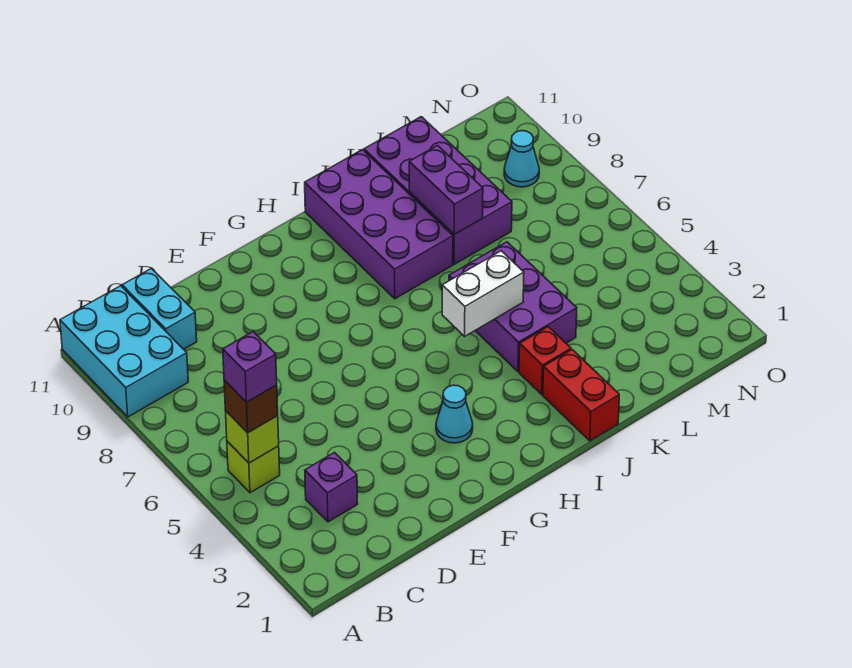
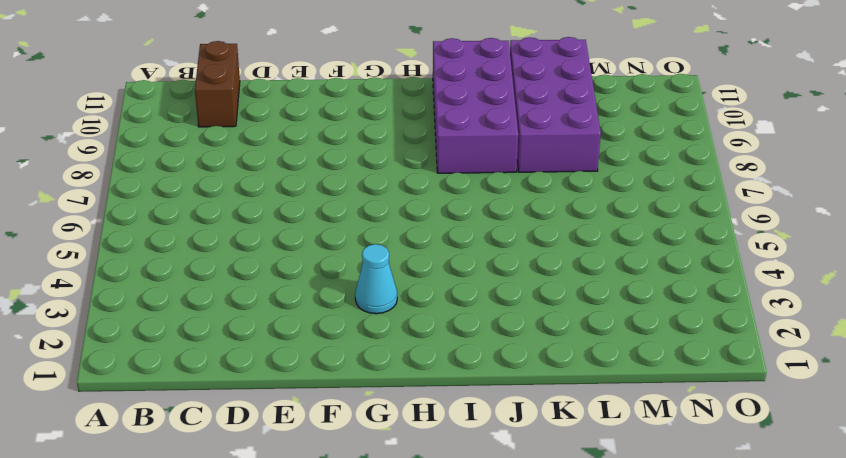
brown 1x2 brick [195,41,240,127] -> cyan 1x2 brick [122,268,197,349]
none -> cyan 2x3 brick [60,286,188,417]
none -> lime 1x1 brick [227,441,280,493]
none -> purple 1x1 brick [305,453,358,522]

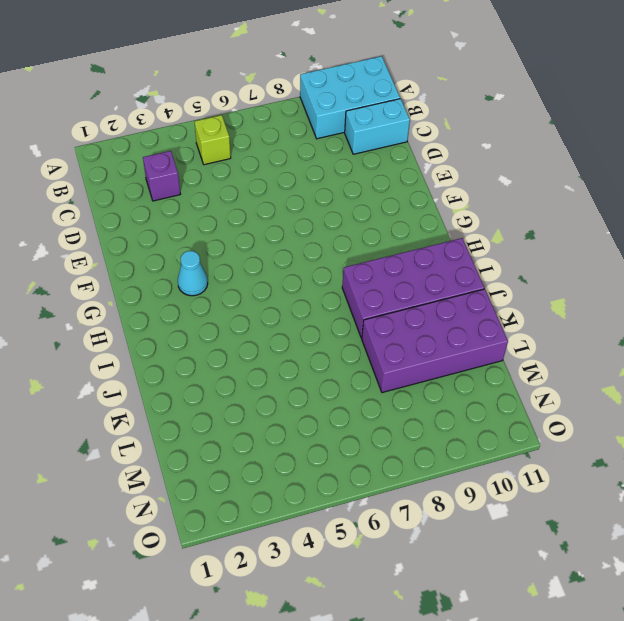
none -> red 1x2 brick [543,350,619,441]
none -> red 1x1 brick [519,327,571,394]
none -> purple 2x3 brick [449,242,577,371]

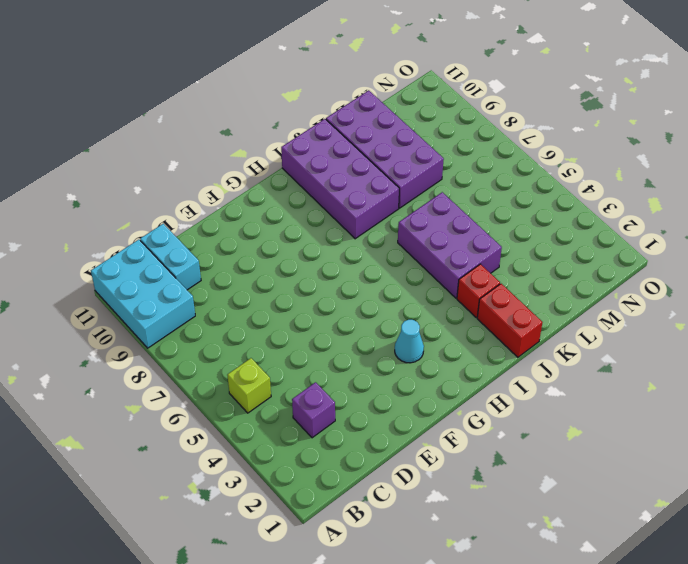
none -> cyan 1x1 cone [504,131,539,187]
none -> lime 1x1 brick [226,411,279,463]
none -> white 1x2 brick [442,251,524,336]

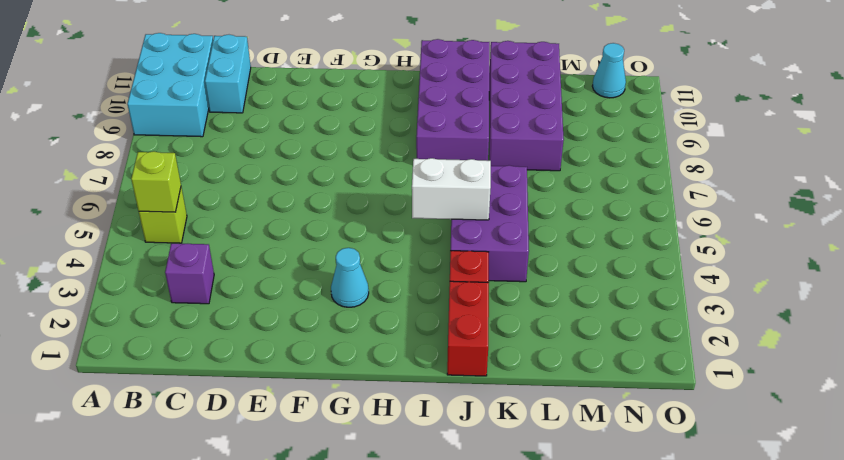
cyan 1x1 cone [592,43,626,98] -> cyan 1x1 cone moved to [504,131,539,187]
none -> purple 1x2 brick [409,146,483,234]
none -> brown 1x1 brick [224,380,278,433]
none -> purple 1x1 brick [223,332,277,402]

